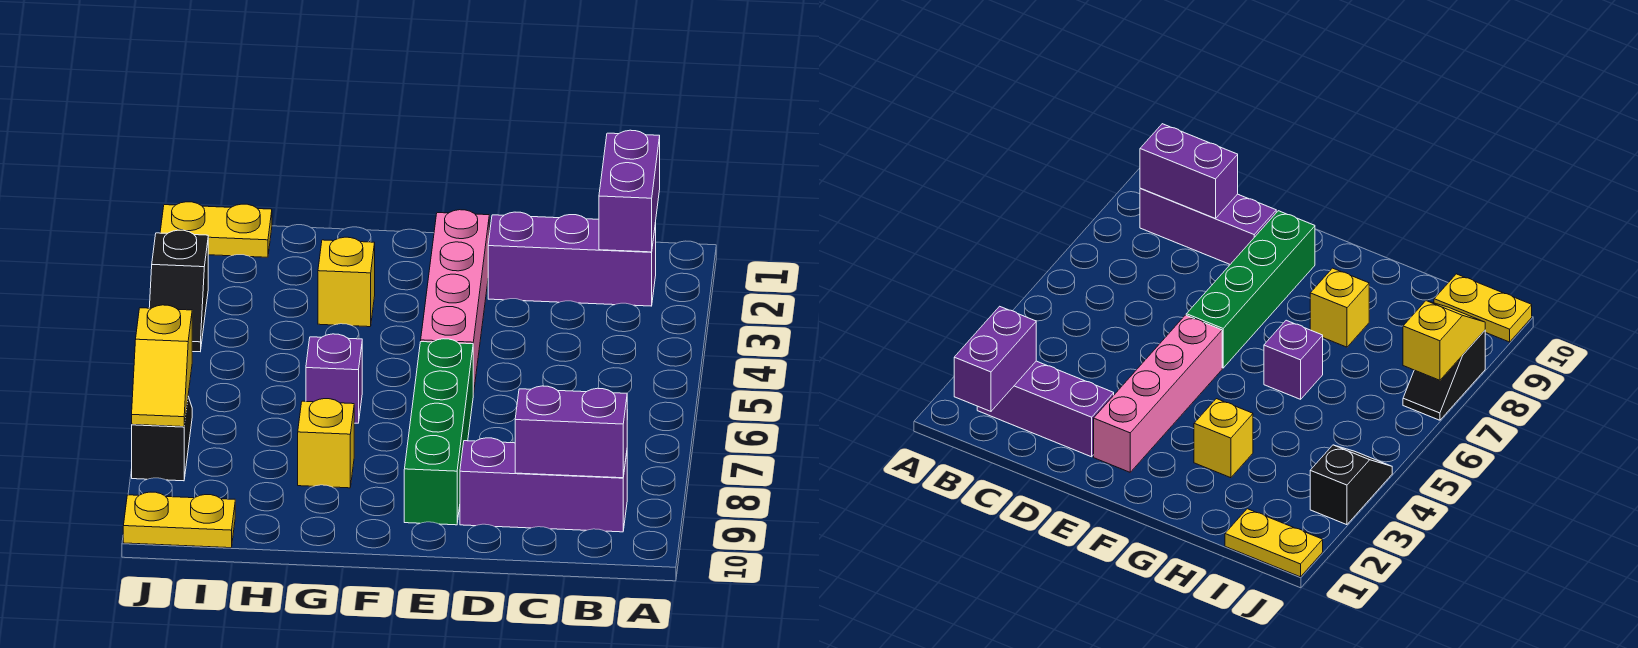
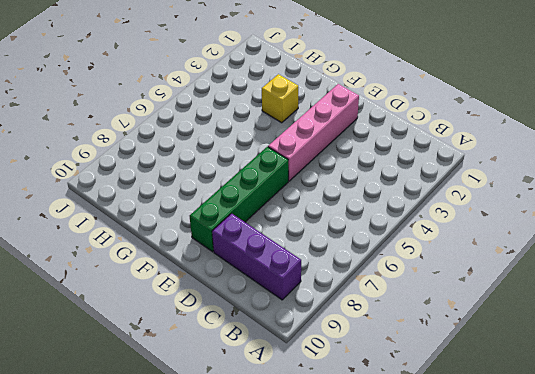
none -> purple 1x3 brick [488,212,656,306]
none -> purple 1x1 brick [306,334,362,423]
none -> yellow 1x1 brick [298,399,354,488]

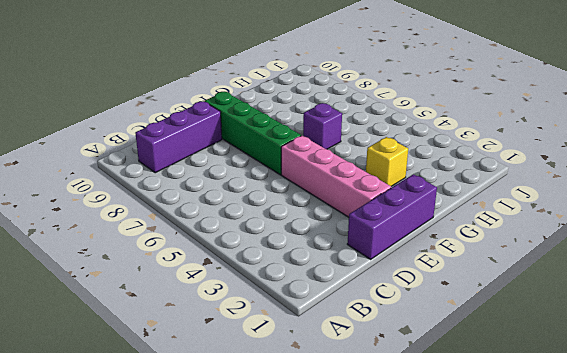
purple 1x3 brick [347,174,437,259] -> purple 1x3 brick moved to [488,212,656,306]
none -> yellow 1x1 brick [298,399,354,488]
none -> yellow 1x2 plate [160,202,272,257]
none -> yellow 1x2 plate [123,492,235,548]

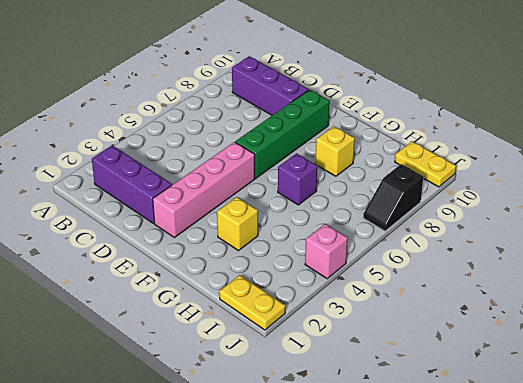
pink 1x1 brick [305,224,348,279] -> black 1x2 slope [149,230,208,352]
none -> purple 1x2 brick [599,130,660,252]
none -> purple 1x2 brick [515,386,627,478]
none -> yellow 1x2 slope [132,305,192,427]

